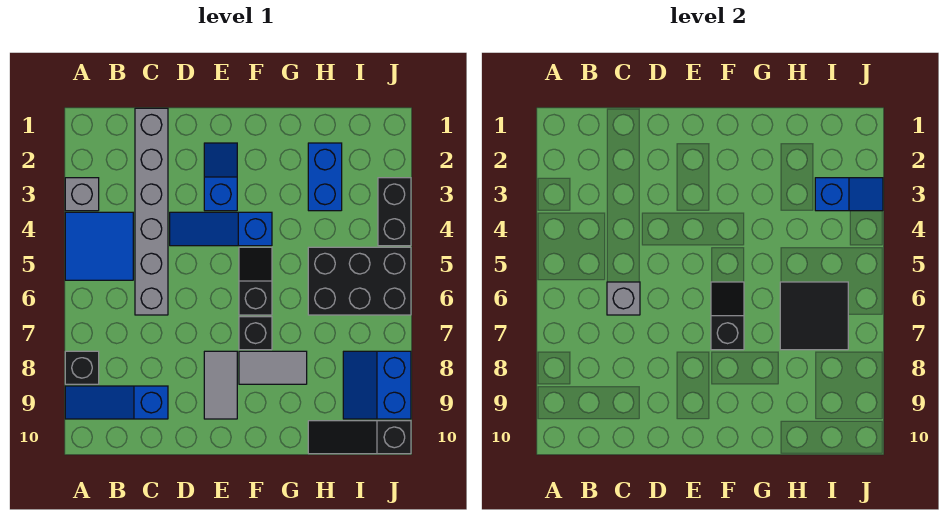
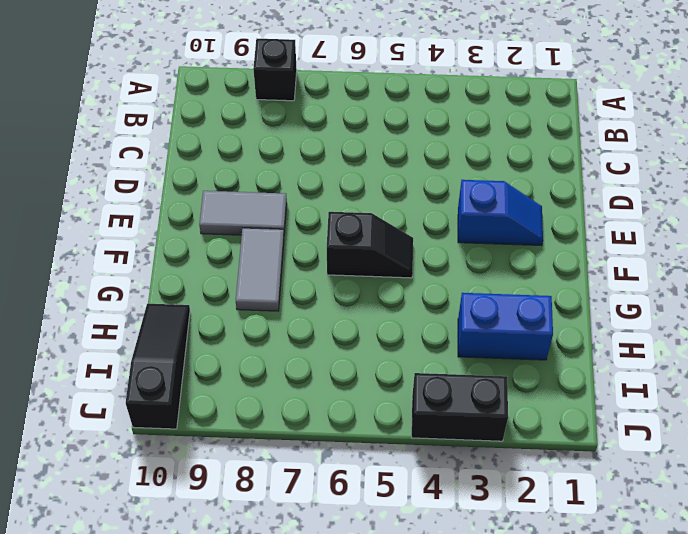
none -> grey 1x1 brick [65,178,99,211]
none -> blue 2x2 tile [65,212,133,280]
none -> blue 1x3 slope [65,386,168,419]

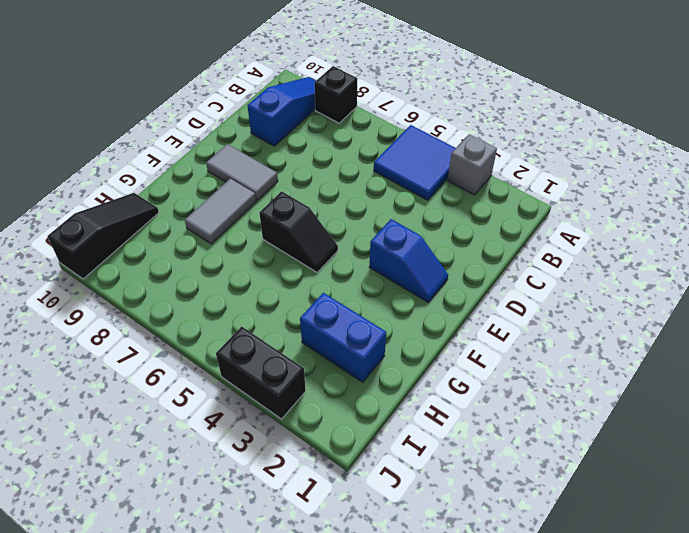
none -> grey 1x6 brick [135,108,168,315]
none -> blue 1x3 slope [170,212,272,246]
none -> black 1x1 brick [239,317,272,350]

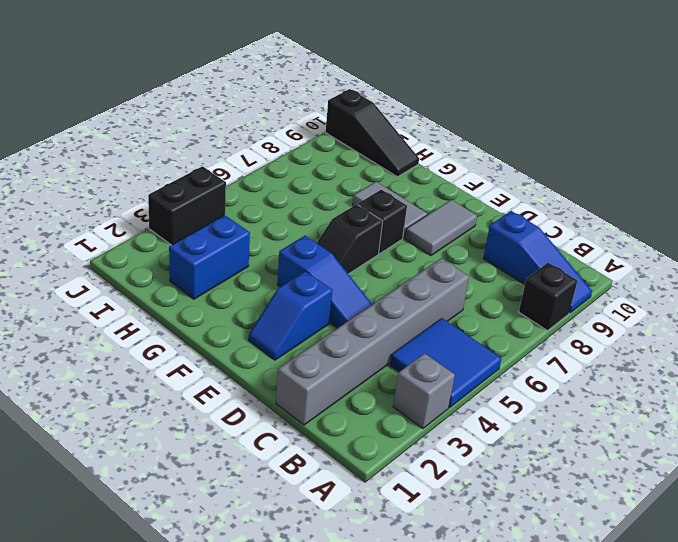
none -> black 2x3 brick [308,247,411,315]
none -> blue 2x2 slope [343,351,411,419]
none -> grey 1x1 brick [607,282,640,315]

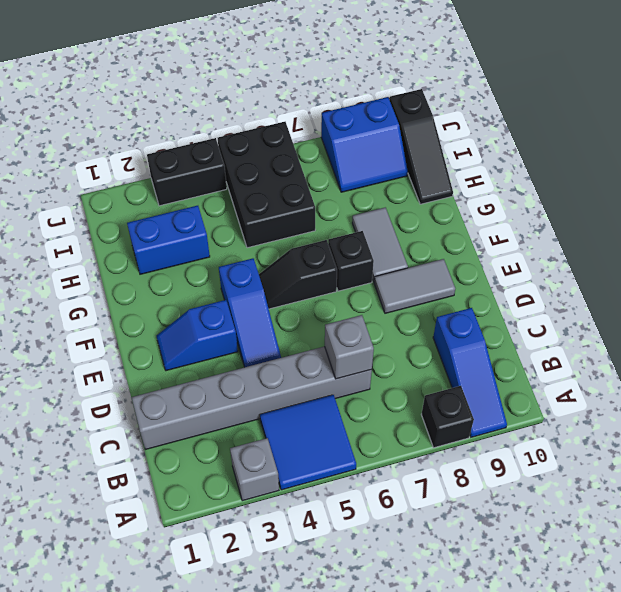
none -> black 1x2 slope [711,282,744,350]
none -> black 2x2 tile [780,282,848,350]
none -> blue 1x2 slope [815,178,883,211]

